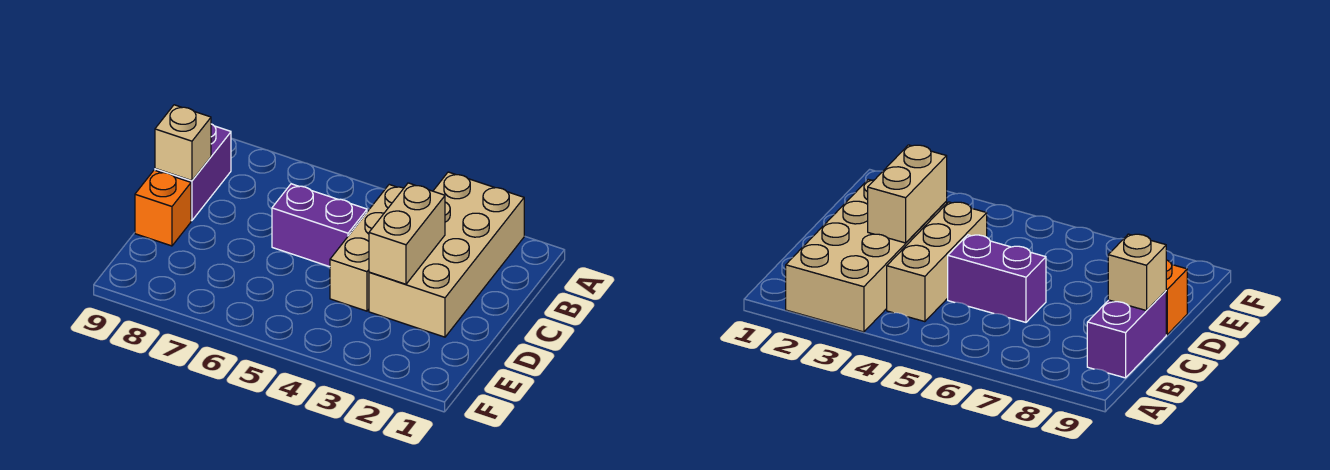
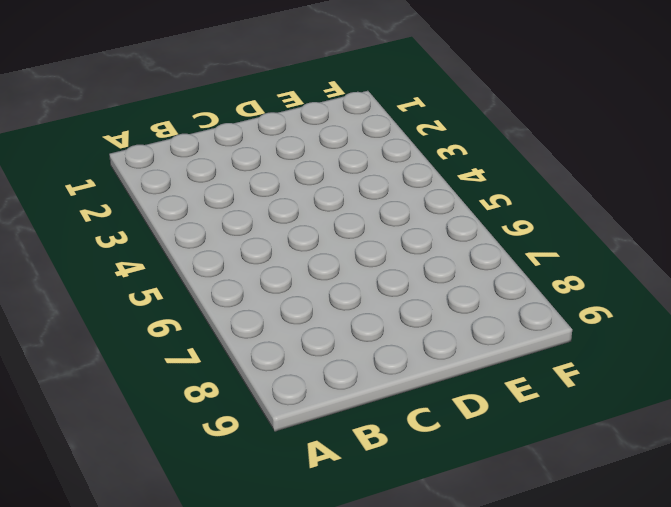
none -> tan 2x4 brick [369,172,524,337]
none -> tan 1x3 brick [330,185,404,311]

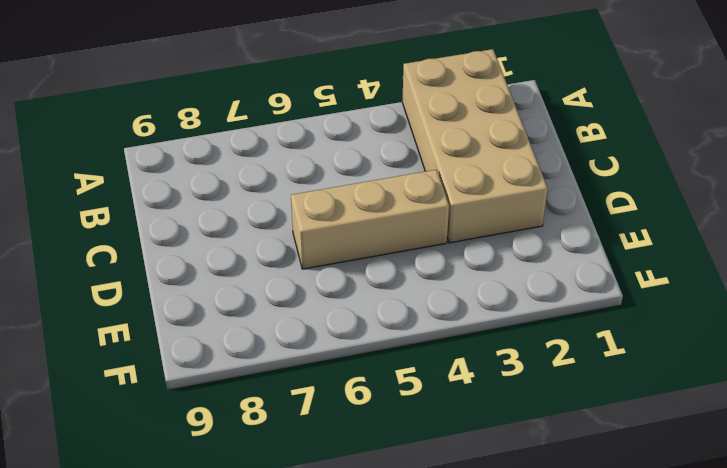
tan 1x3 brick [291,170,449,269] -> tan 1x3 brick turned to [330,185,404,311]
none -> purple 1x2 brick [155,124,231,221]
none -> purple 1x2 brick [272,184,367,267]

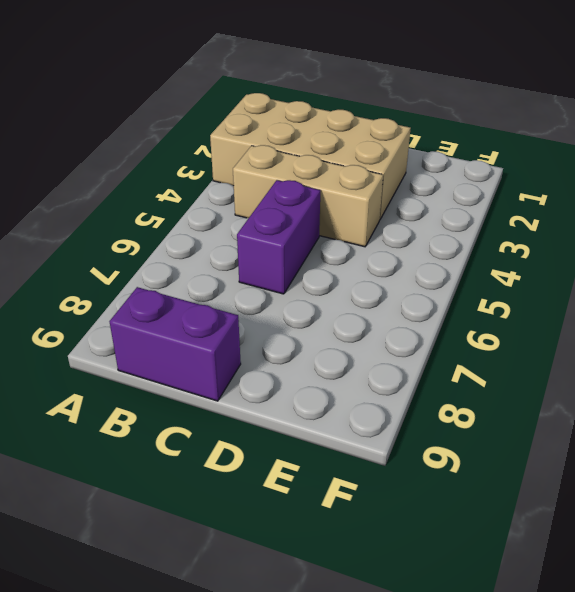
none -> orange 1x1 brick [135,170,191,246]
none -> tan 1x2 brick [369,183,445,284]

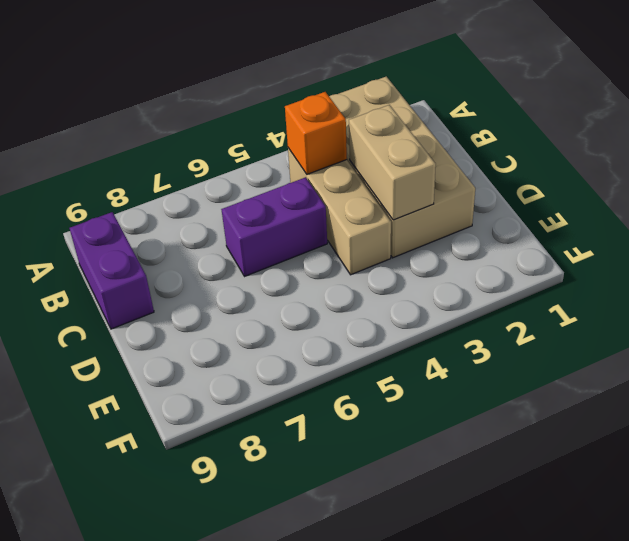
orange 1x1 brick [285,92,347,174] -> orange 1x1 brick moved to [135,170,191,246]
none -> tan 1x1 brick [155,105,211,181]

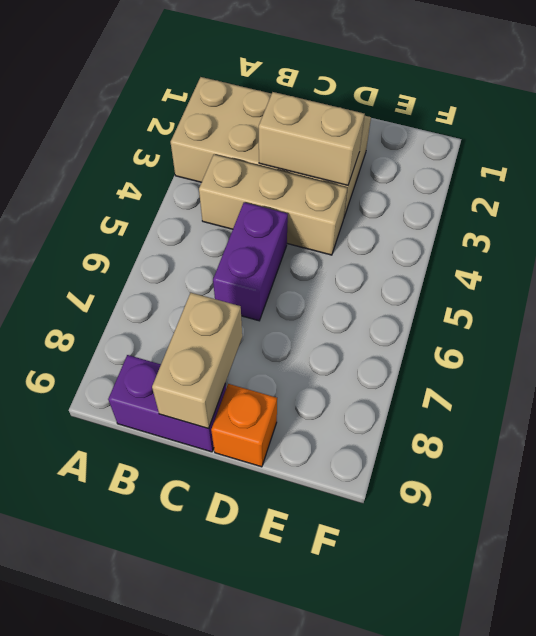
tan 1x2 brick [152,293,242,429] -> tan 1x1 brick [155,105,211,181]

